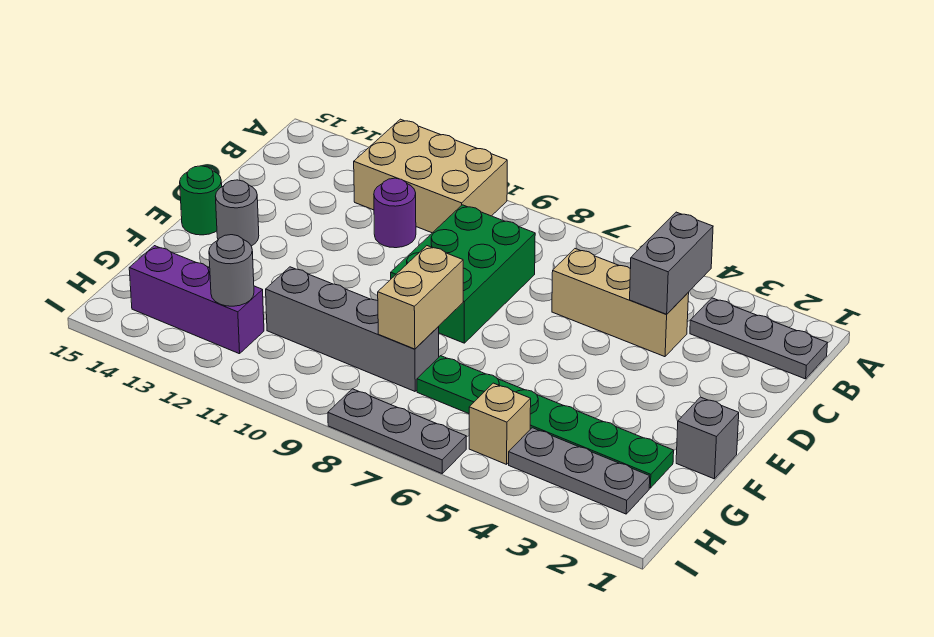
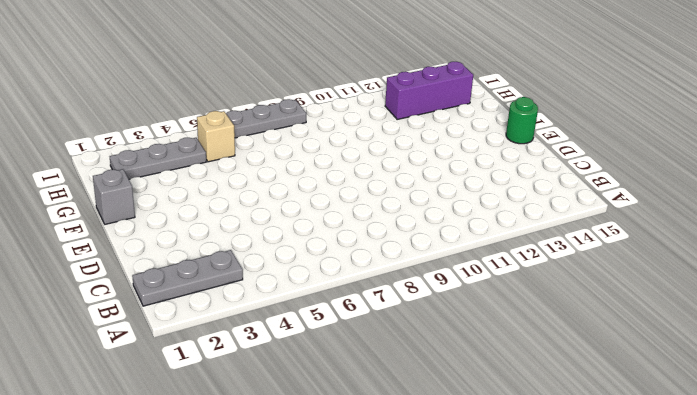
none -> tan 2x3 brick [354,119,507,233]
none -> tan 1x3 brick [552,249,689,357]
none -> green 2x3 brick [391,205,535,343]

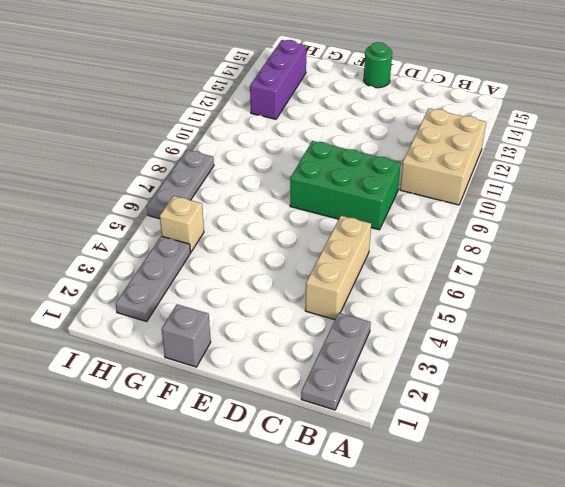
none -> purple 1x1 round brick [374,178,416,248]
none -> grey 1x1 round brick [215,180,259,246]
none -> green 1x6 plate [417,356,674,488]

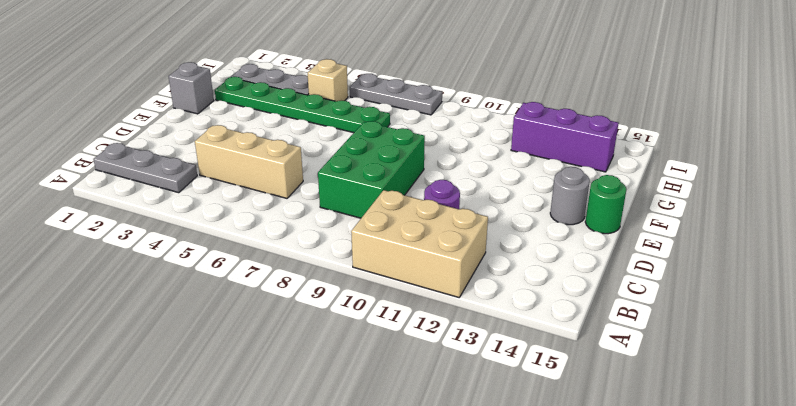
none -> grey 1x4 brick [266,267,439,391]
none -> grey 1x2 brick [630,212,713,314]
none -> tan 1x2 brick [378,246,463,349]

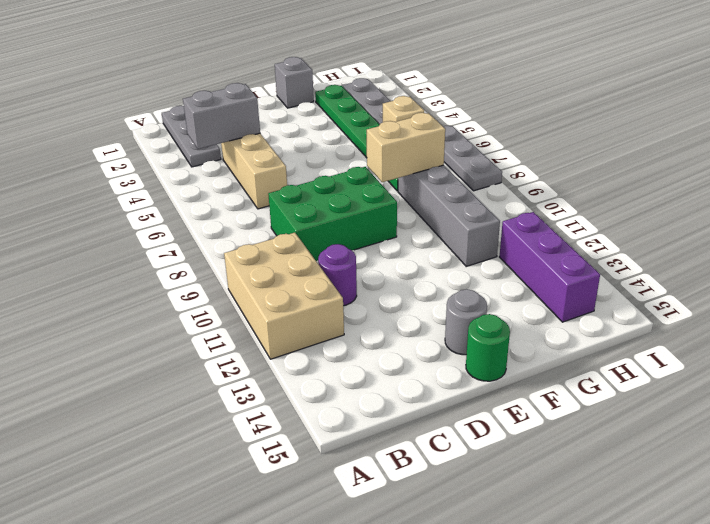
none -> grey 1x1 round brick [209,235,254,306]

